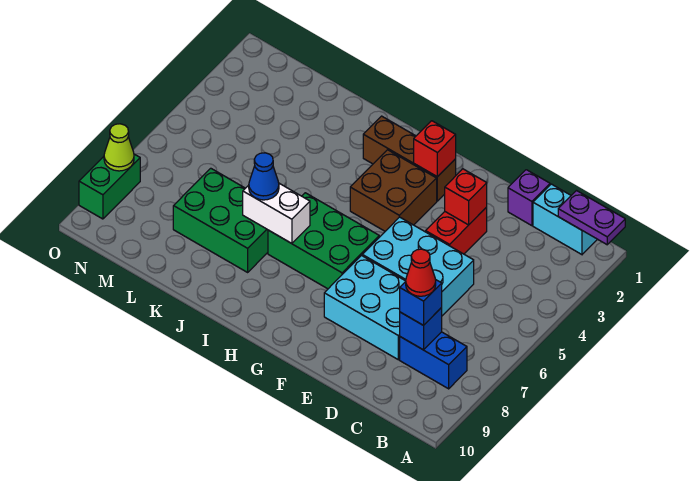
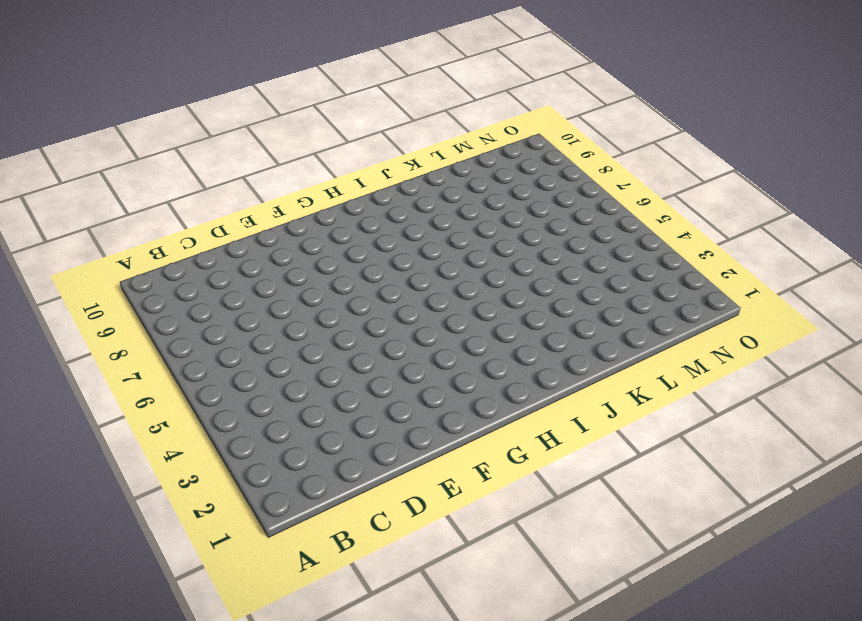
none -> cyan 1x2 brick [533,184,597,254]
none -> blue 1x2 brick [400,332,467,389]
none -> purple 1x1 brick [508,170,550,226]

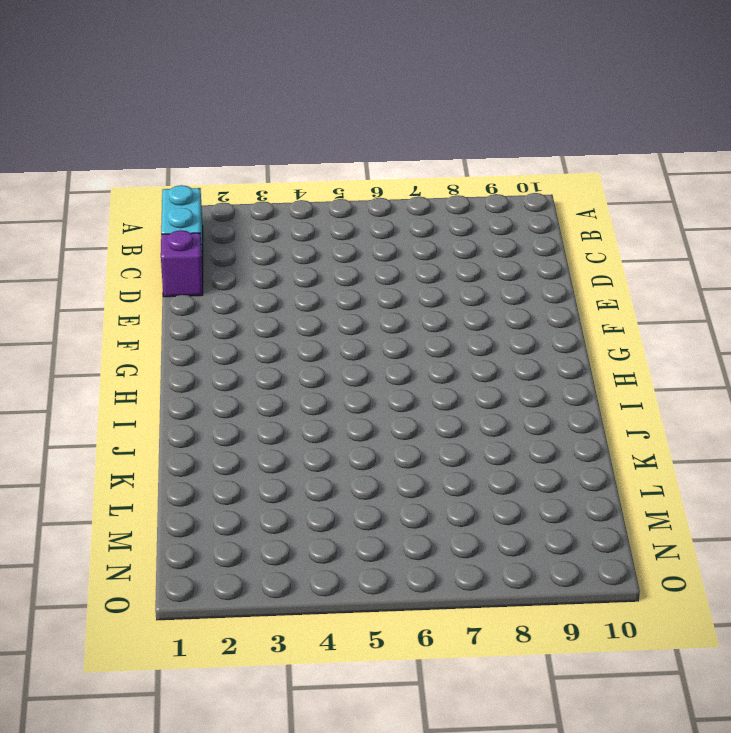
none -> blue 1x2 brick [400,332,467,389]
none -> cyan 2x3 brick [362,217,474,316]
none -> cyan 2x3 brick [324,256,406,360]

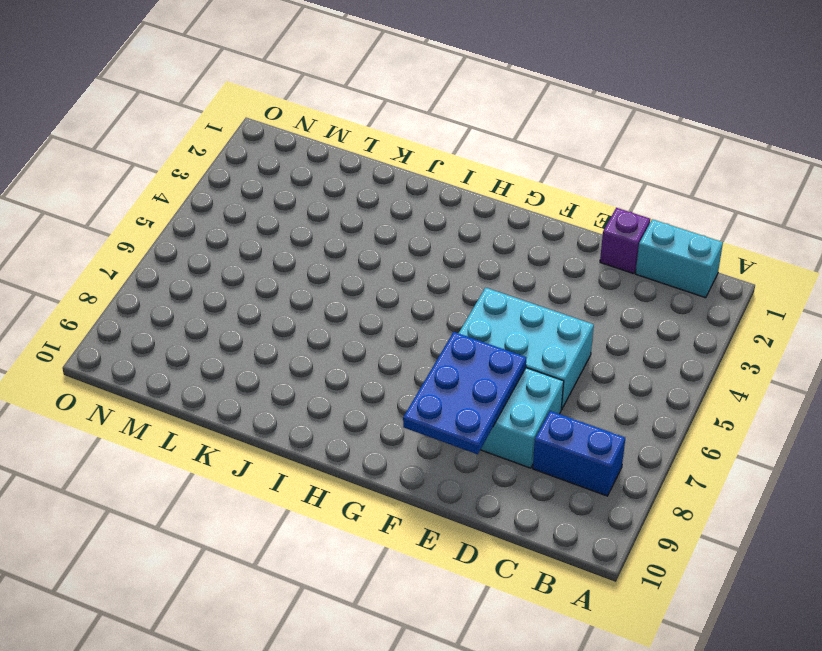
blue 2x3 plate [403,332,526,454] -> none
none -> red 1x2 brick [426,207,487,254]
none -> brown 1x3 brick [363,116,456,201]
none -> brown 2x2 brick [350,150,437,231]

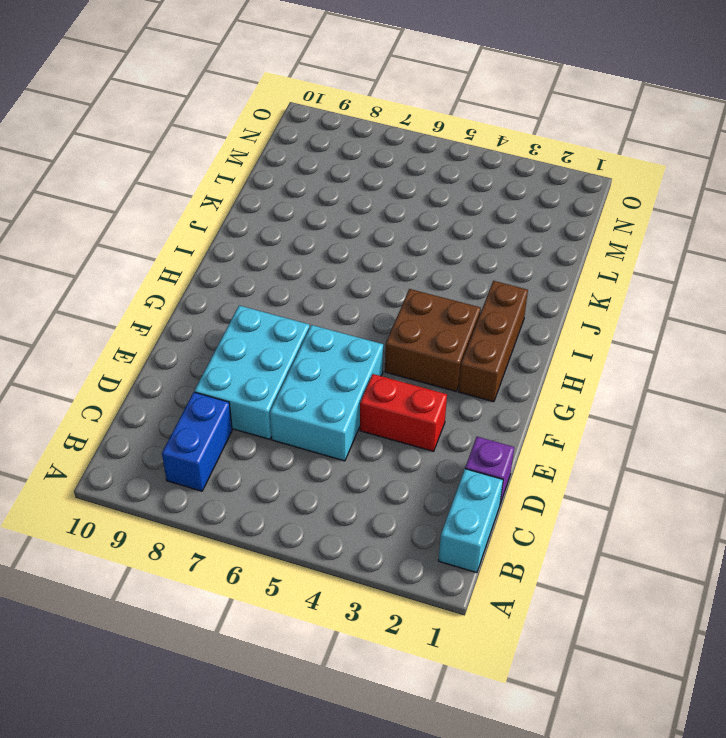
none -> green 2x3 brick [268,193,379,289]
none -> green 2x3 brick [173,168,268,272]
none -> green 1x2 brick [79,154,140,219]

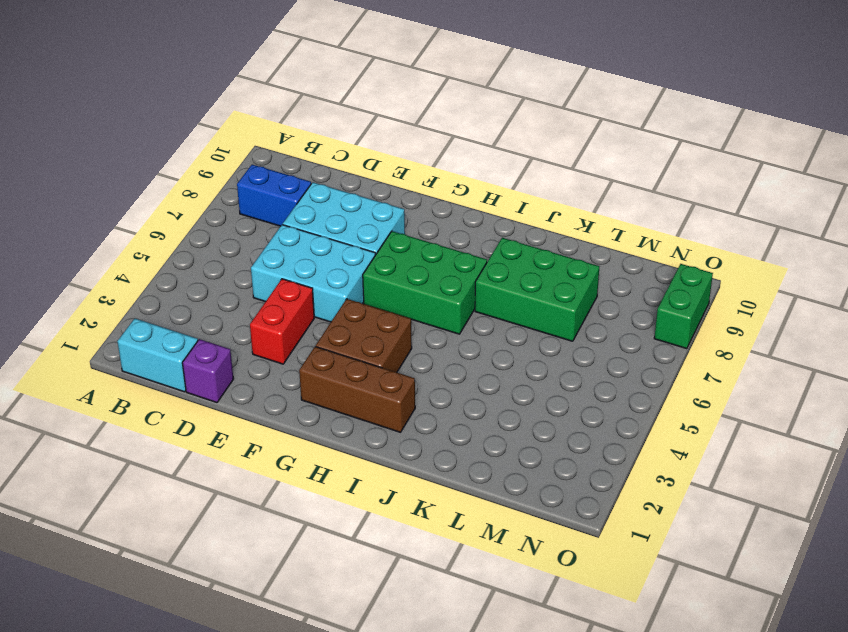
none -> purple 1x2 plate [558,191,625,245]
none -> blue 1x1 brick [400,308,442,350]
none -> red 1x1 brick [445,169,487,225]

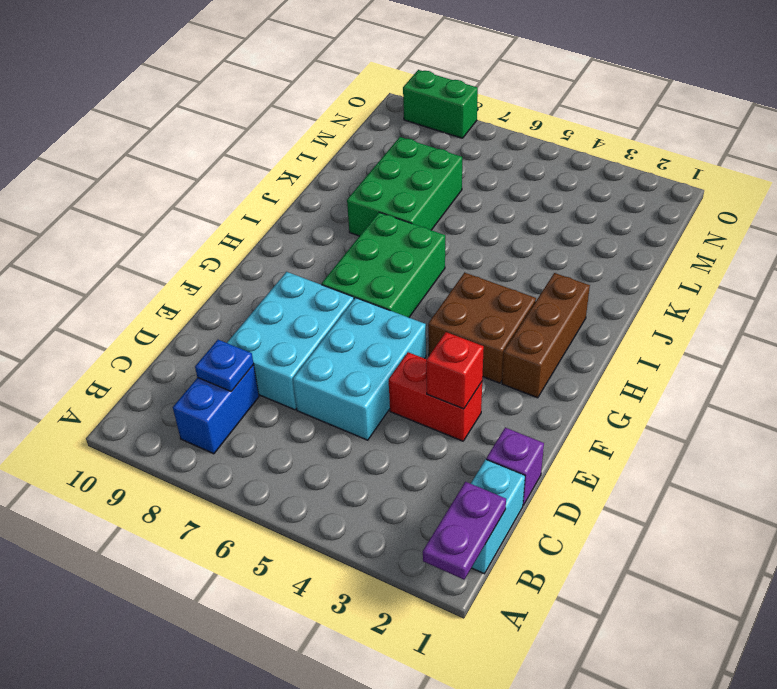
blue 1x1 plate [195,340,254,391] -> blue 1x1 brick [400,308,442,350]
none -> red 1x1 brick [414,121,456,177]
none -> white 1x2 brick [243,183,310,244]
none -> lime 1x1 cone [104,124,134,171]

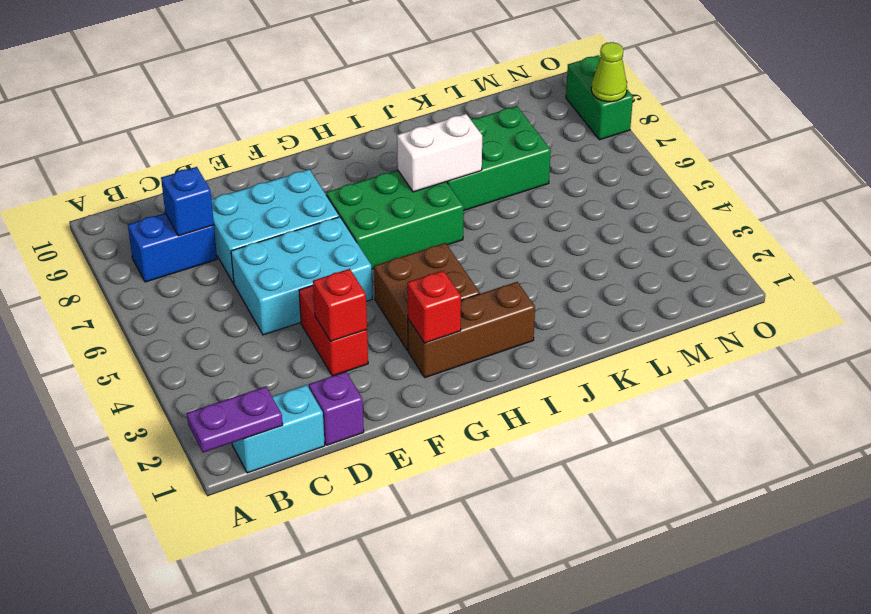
none -> blue 1x1 brick [400,279,442,325]
none -> blue 1x1 cone [249,153,279,200]
none -> red 1x1 cone [406,249,436,296]

